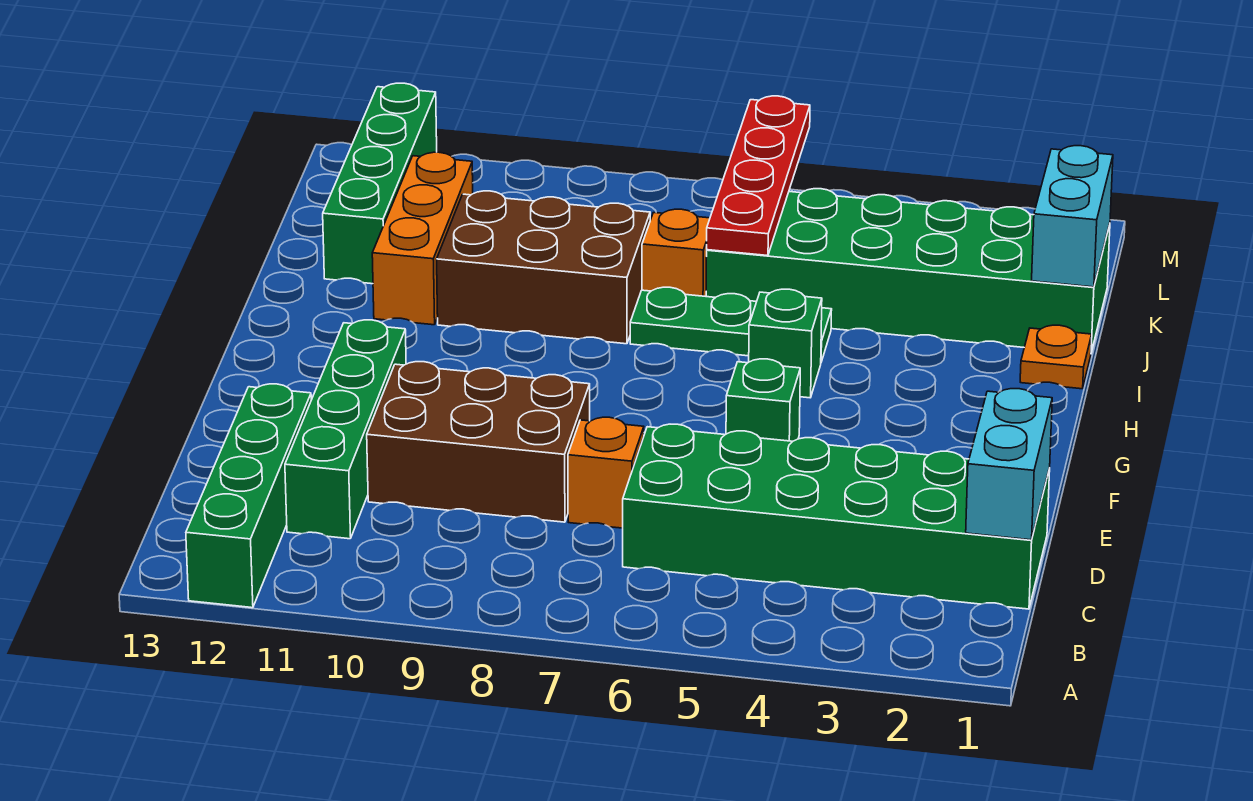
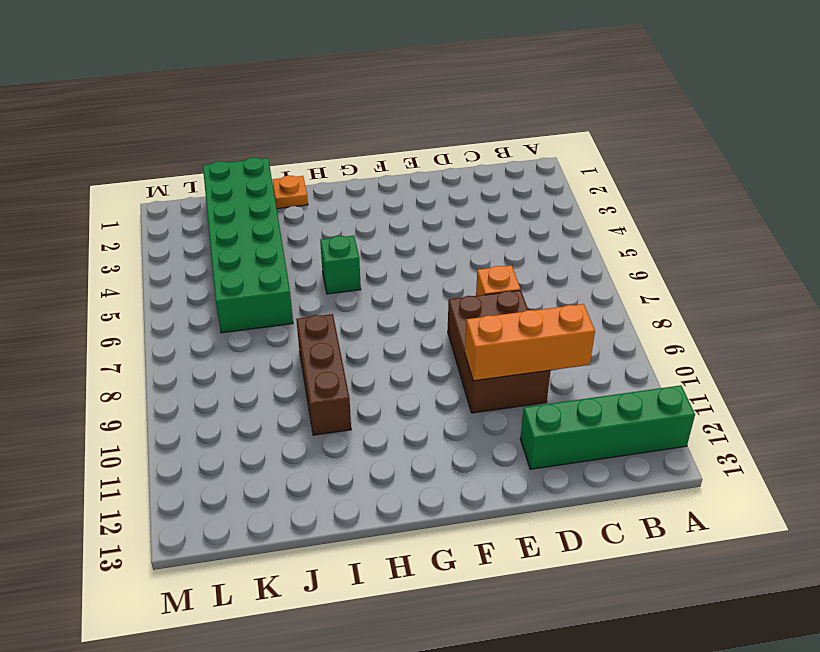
orange 1x3 brick [465,304,595,381] -> orange 1x3 brick moved to [372,152,473,325]
brown 1x3 brick [296,314,351,435] -> brown 2x3 brick [437,191,650,344]
none -> green 2x6 brick [623,424,1050,609]
none -> green 1x4 brick [285,320,406,539]
none -> green 1x1 brick [726,359,800,441]

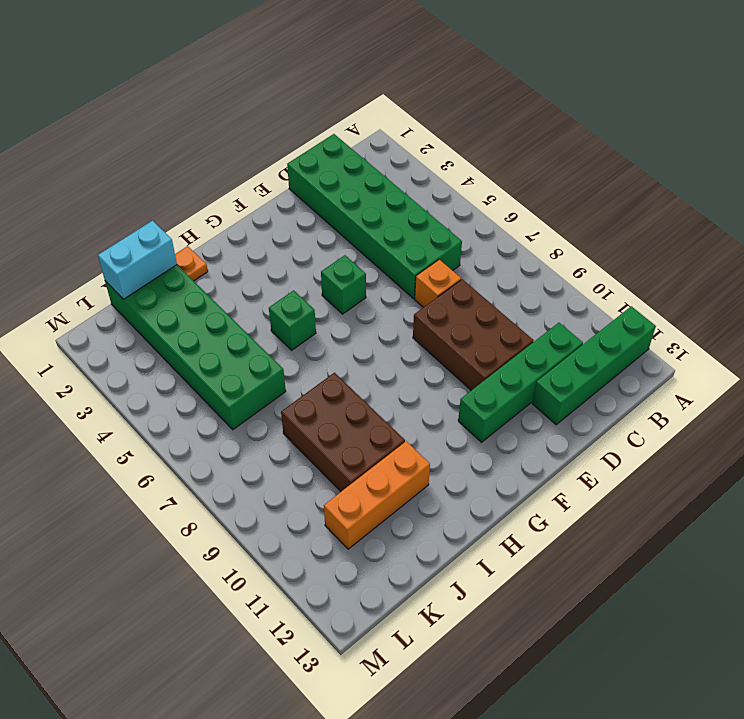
none -> green 1x3 plate [630,287,832,362]
none -> orange 1x1 brick [642,209,710,296]
none -> green 1x4 brick [323,83,437,284]

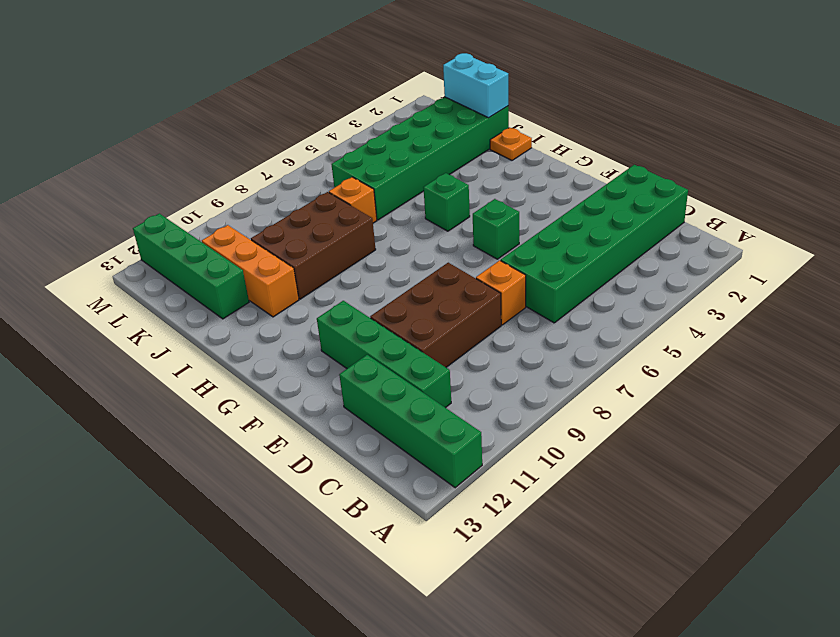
none -> green 1x3 plate [630,287,832,362]
none -> cyan 1x2 brick [966,389,1052,540]
none -> red 1x4 plate [707,96,810,256]

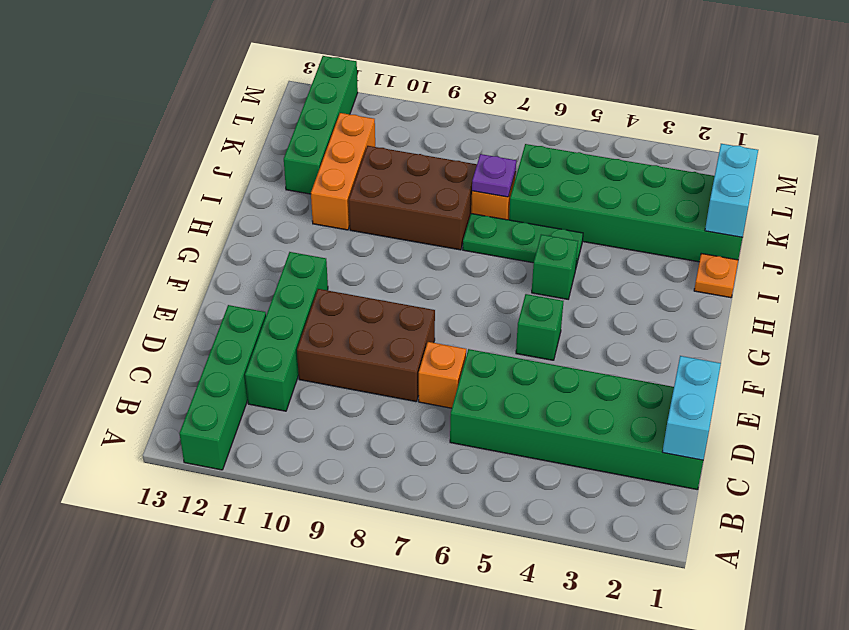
purple 1x1 plate [472,154,516,197] -> none
none -> red 1x4 plate [707,96,810,256]

